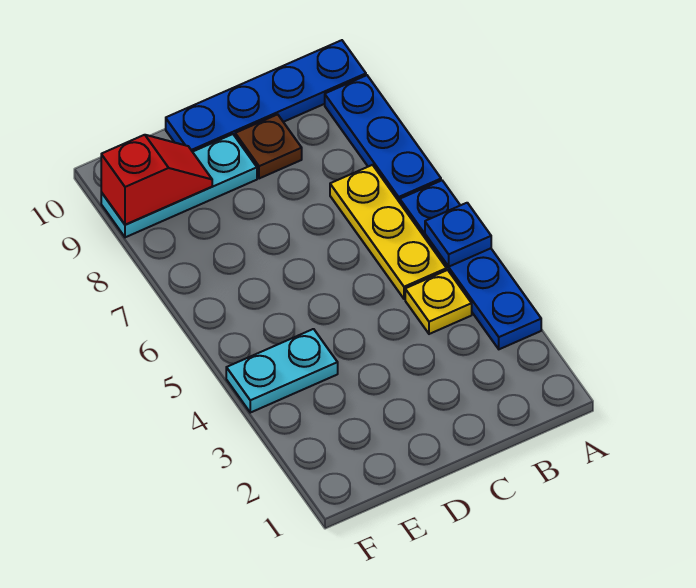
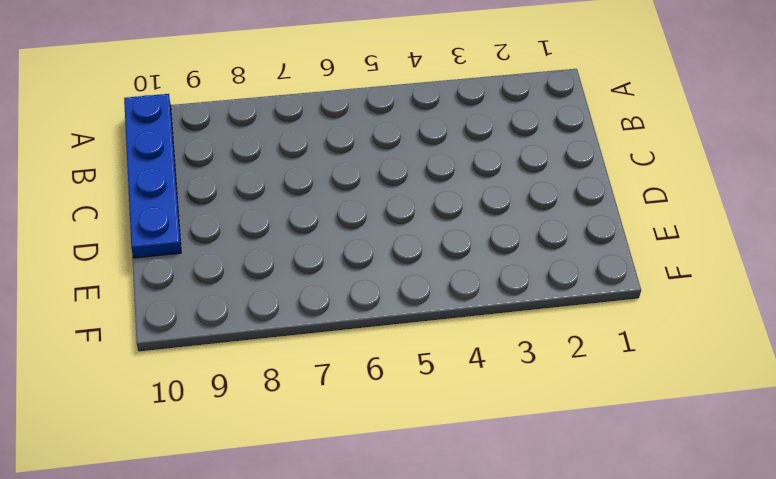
none -> blue 1x4 plate [400,180,541,349]
none -> blue 1x3 plate [325,75,441,202]

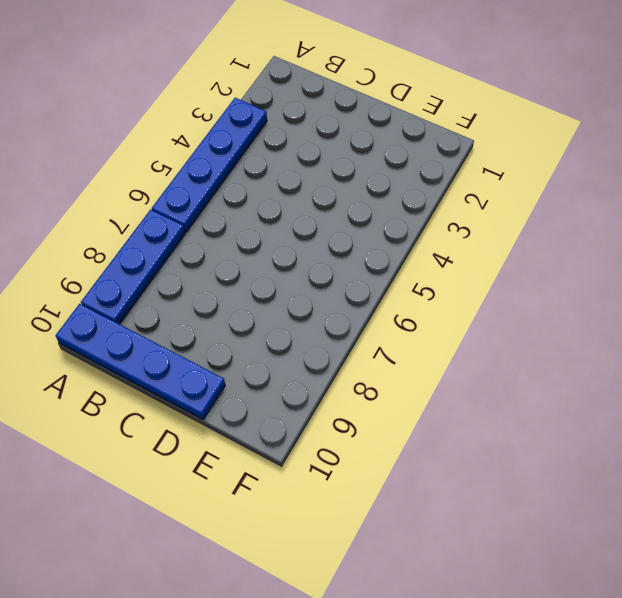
none -> yellow 1x1 plate [405,270,472,334]
none -> yellow 1x3 plate [330,165,447,299]

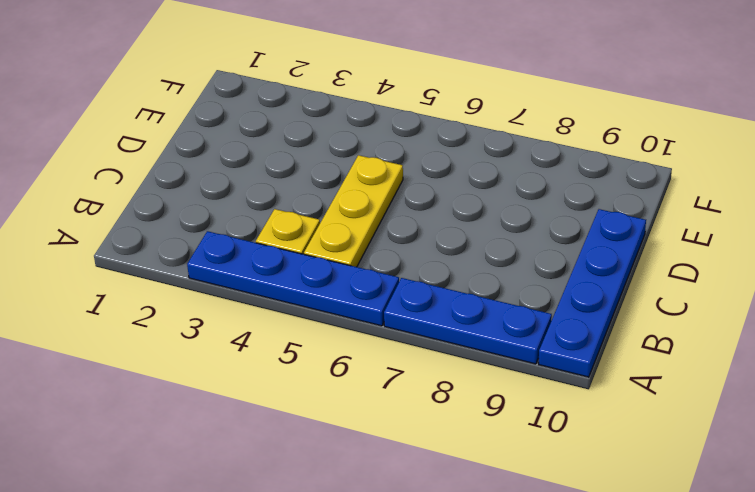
yellow 1x3 plate [304,155,403,267] -> yellow 1x3 plate turned to [330,165,447,299]
none -> brown 1x1 plate [235,114,302,179]
none -> cyan 1x3 plate [101,134,257,237]

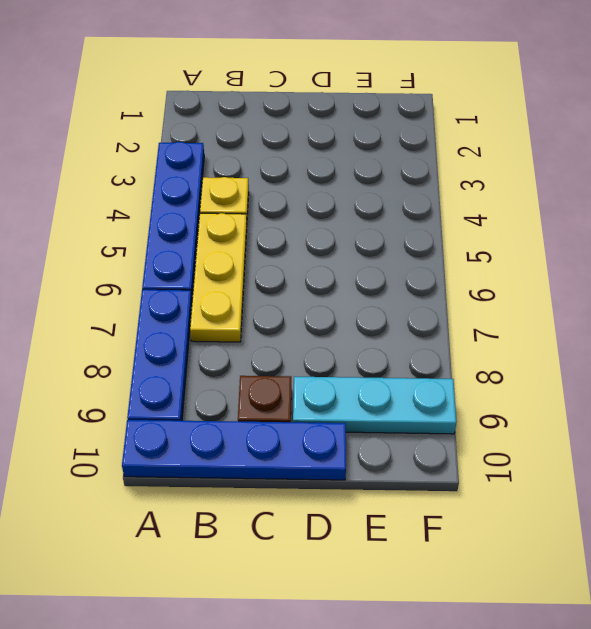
none -> cyan 1x2 plate [226,329,338,413]
none -> blue 1x1 plate [425,203,491,266]

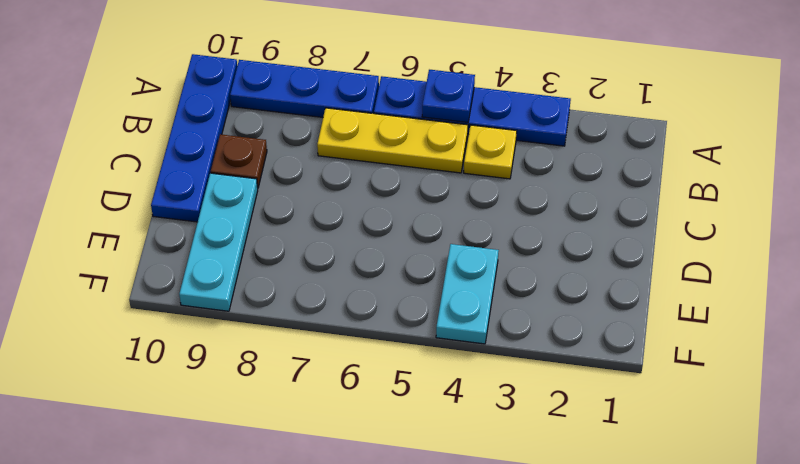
none -> red 1x2 slope [101,135,212,225]

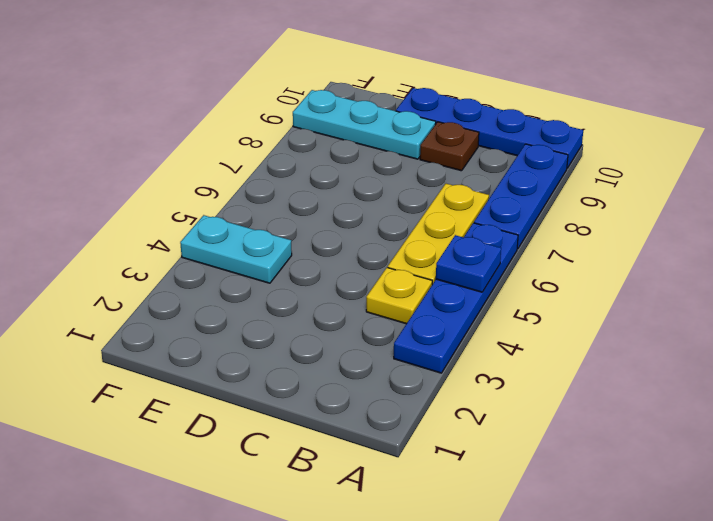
none -> red 1x2 slope [101,135,212,225]

